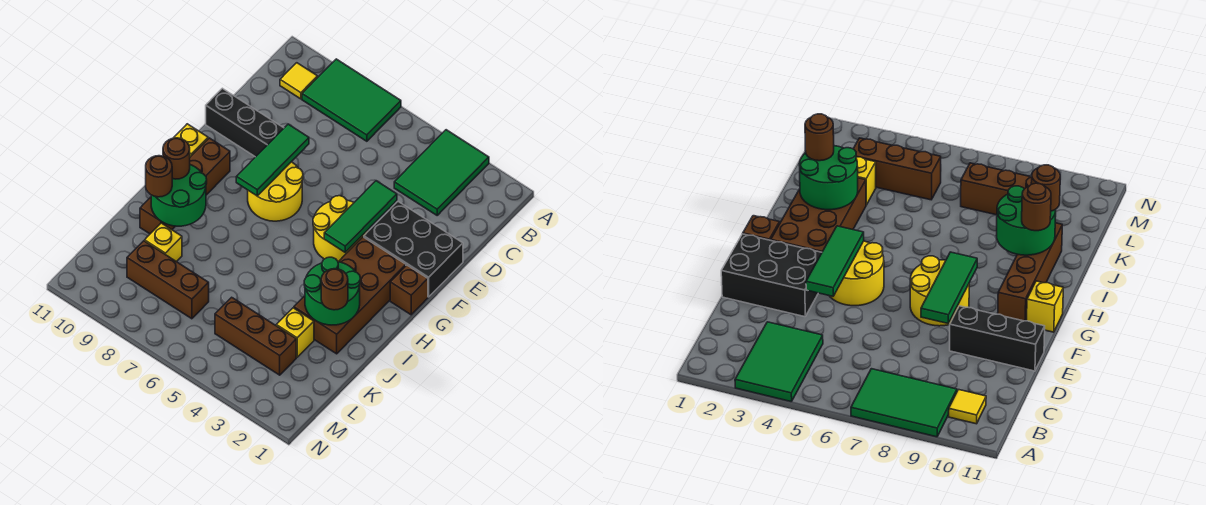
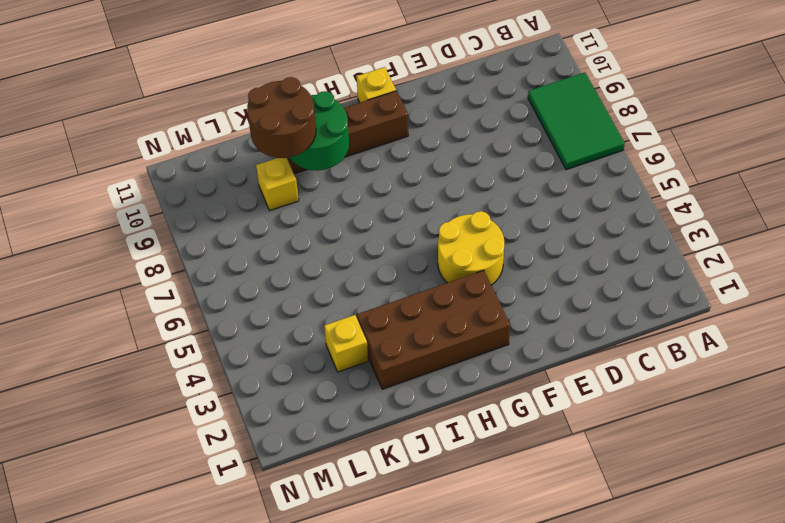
brown 2x2 round brick [247,77,316,158] -> brown 1x1 round brick [146,156,172,197]
none -> green 2x3 tile [394,130,489,215]
none -> yellow 1x1 tile [280,63,318,99]
none -> black 2x3 brick [364,202,463,297]

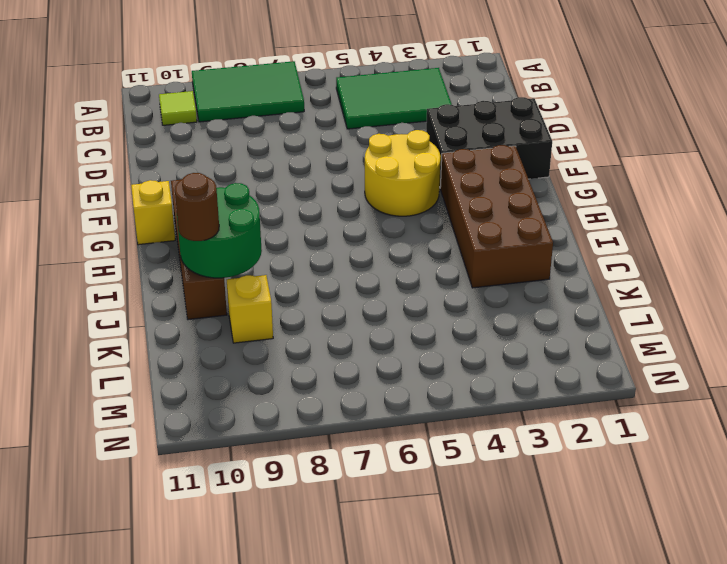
green 2x3 tile [336,68,452,129] -> green 2x3 tile turned to [394,130,489,215]
lime 1x1 tile [159,91,197,125] -> yellow 1x1 tile [280,63,318,99]
none -> black 1x3 brick [206,88,284,157]
none -> yellow 2x2 round brick [248,162,303,221]
none -> brown 1x1 brick [390,265,428,315]

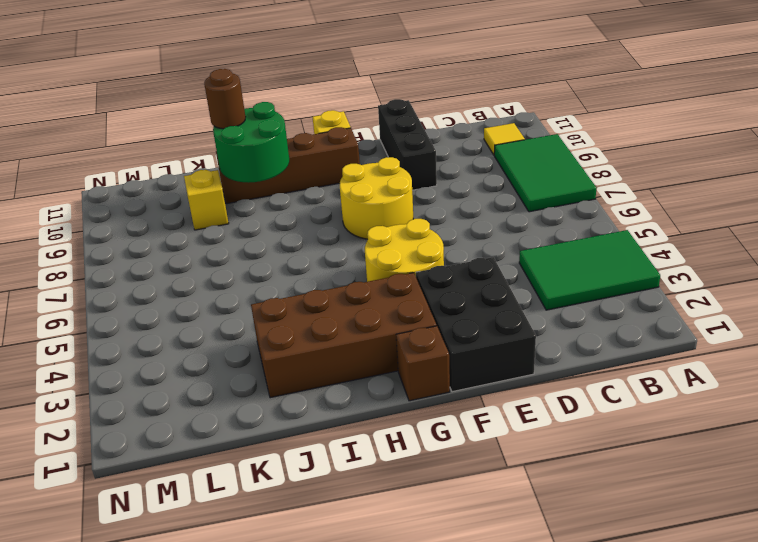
none -> yellow 1x1 brick [276,308,314,357]
none -> brown 1x3 brick [215,297,296,375]
none -> brown 1x3 brick [127,241,209,319]

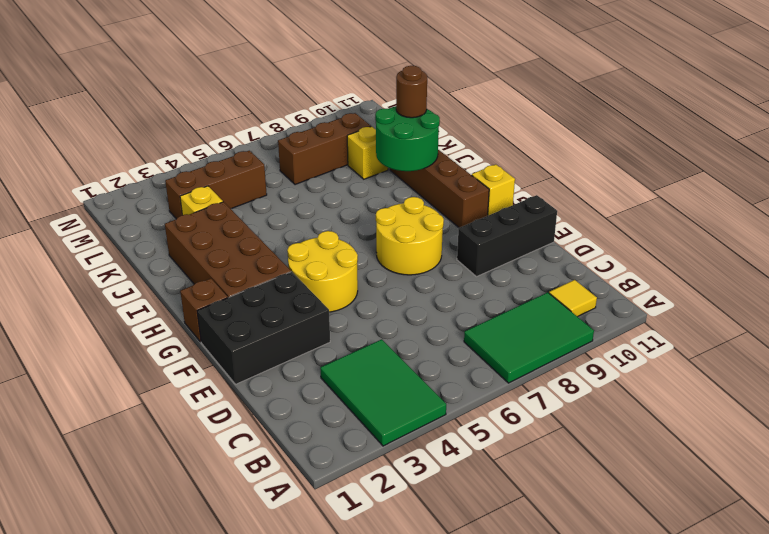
none -> green 1x3 tile [324,181,397,252]
none -> green 1x3 tile [236,124,309,196]
none -> green 2x2 round brick [304,257,360,325]

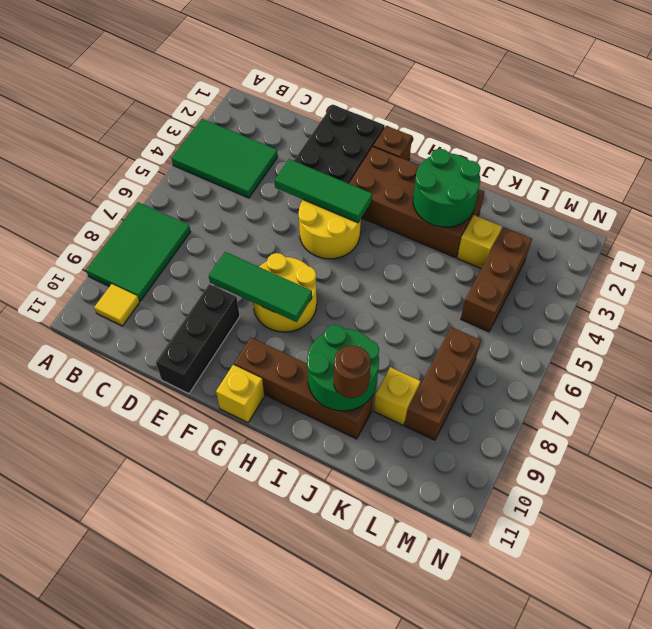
none -> brown 1x1 round brick [163,138,190,179]
none -> brown 1x1 round brick [321,269,348,310]

